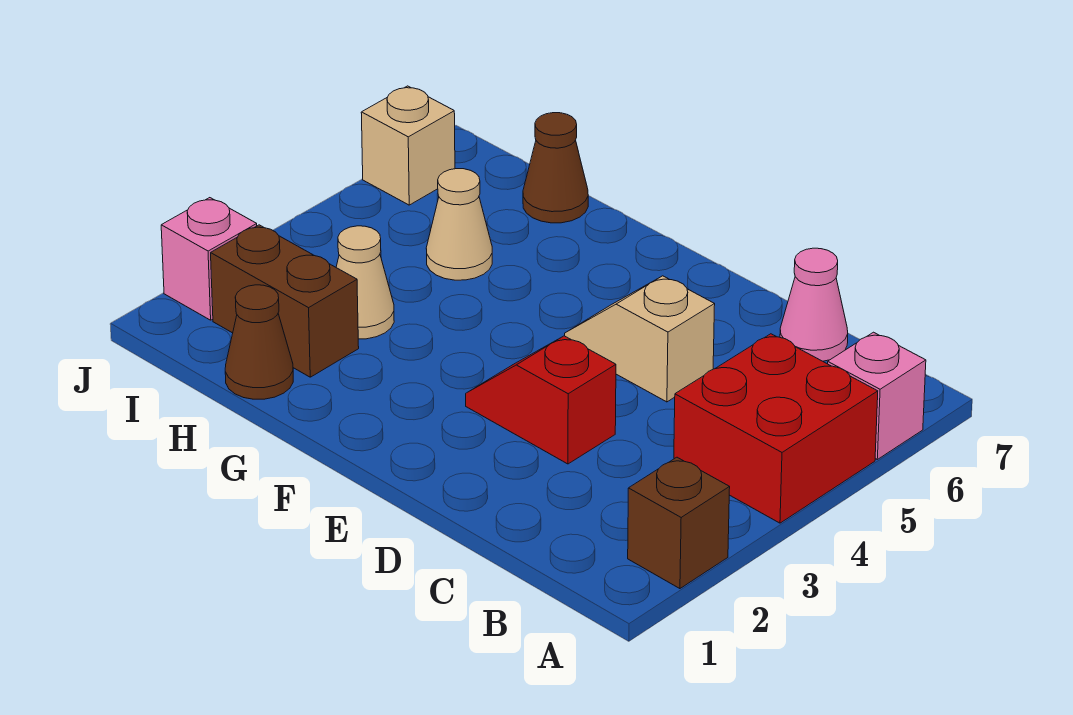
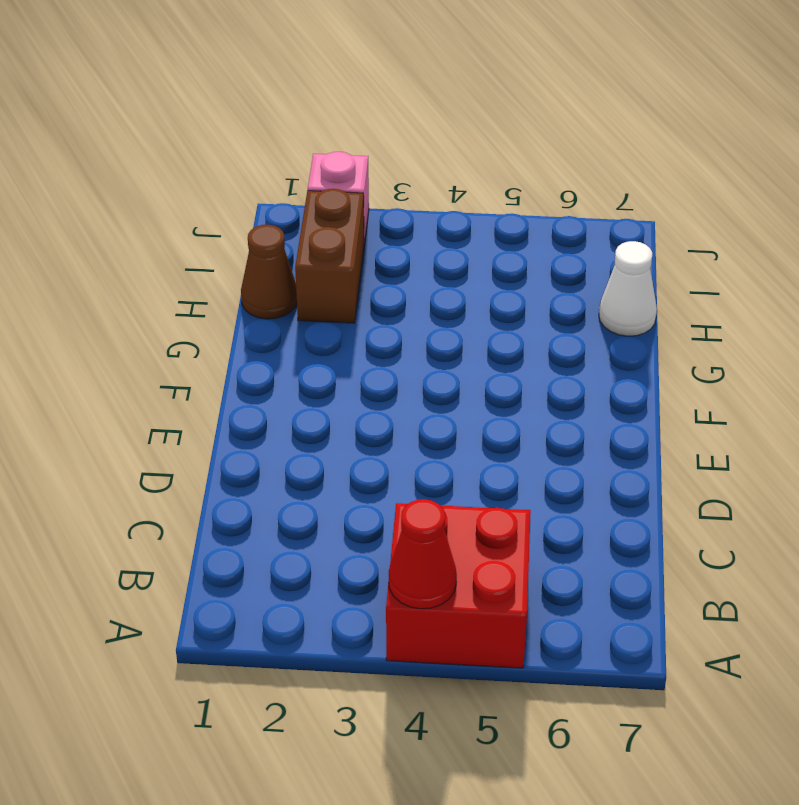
red 1x1 cone [389,499,457,609] -> none
white 1x1 cone [599,241,657,336] -> brown 1x1 cone [523,113,588,223]
none -> brown 1x1 brick [628,457,730,589]
none -> pink 1x1 brick [828,332,926,459]
none -> pink 1x1 cone [780,248,848,361]

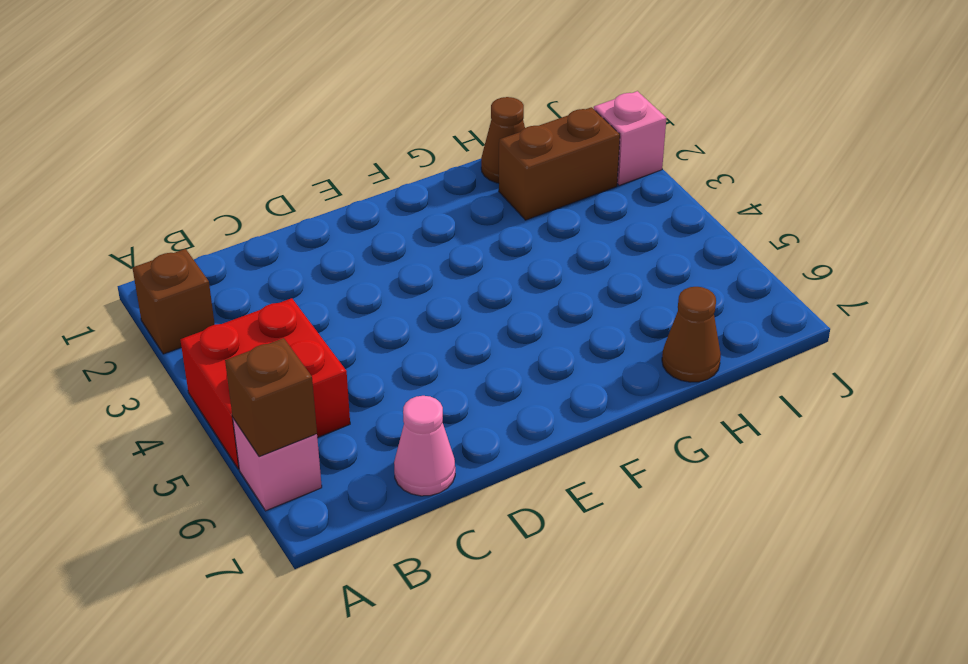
brown 1x1 brick [225,338,317,457] -> none
none -> red 1x2 slope [466,336,616,464]
none -> tan 1x2 slope [565,276,715,402]
none -> tan 1x1 cone [336,226,394,339]

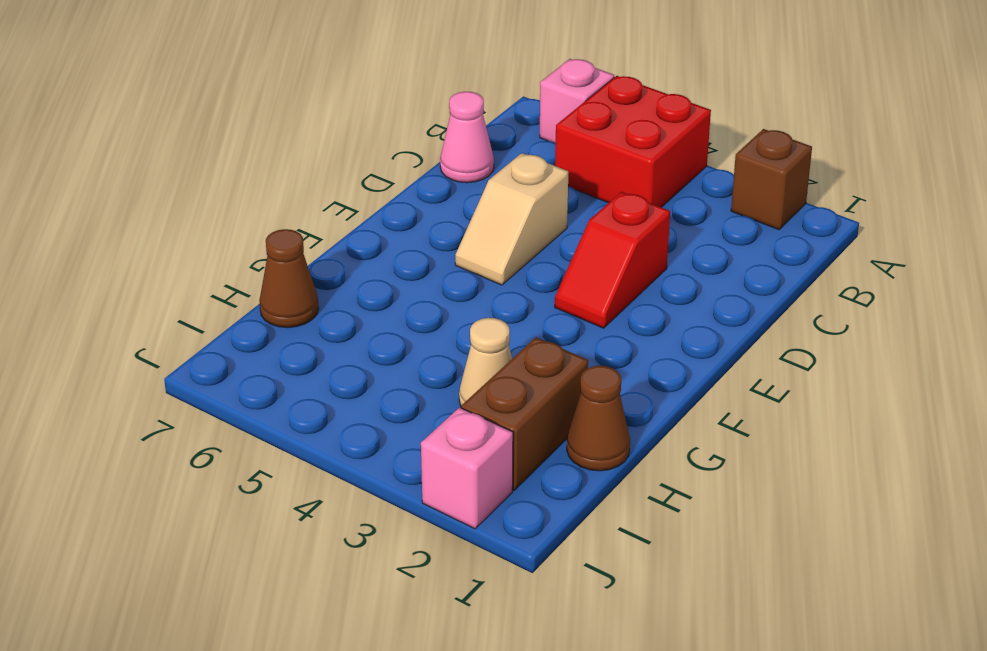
none -> tan 1x1 cone [426,169,492,280]
none -> tan 1x1 brick [361,86,455,205]

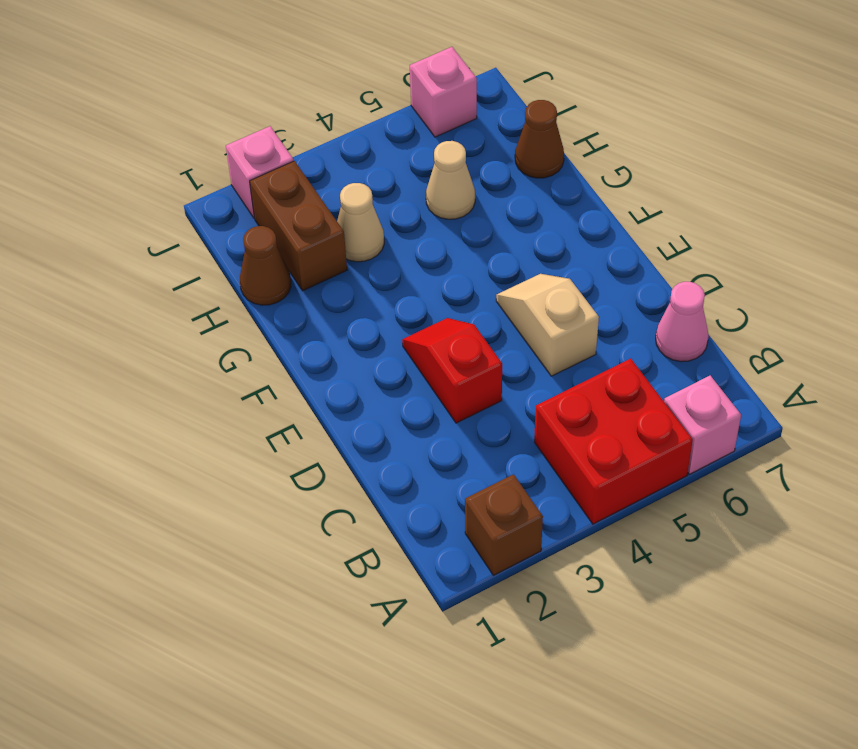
pink 1x1 brick [410,47,477,137] -> tan 1x1 brick [361,86,455,205]

